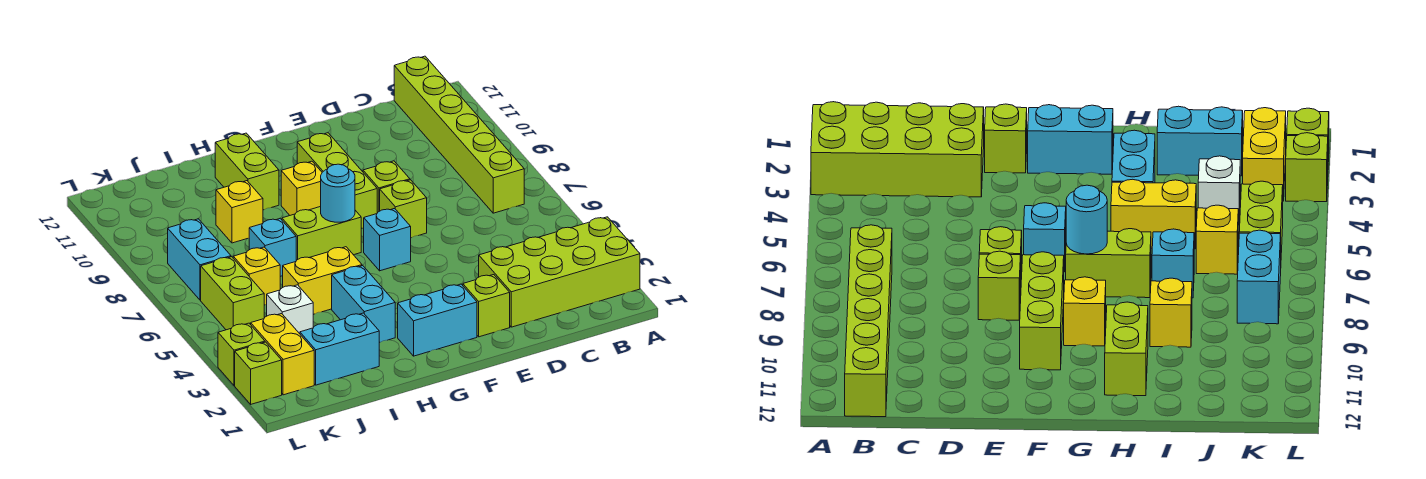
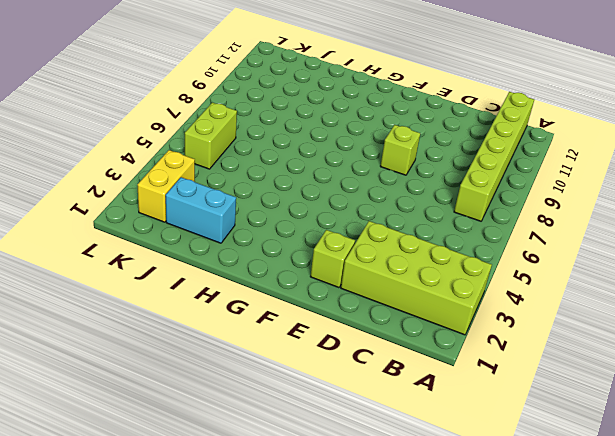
none -> lime 1x1 brick [380,180,427,238]
none -> cyan 1x2 brick [398,284,477,356]
none -> cyan 1x1 brick [364,208,411,271]

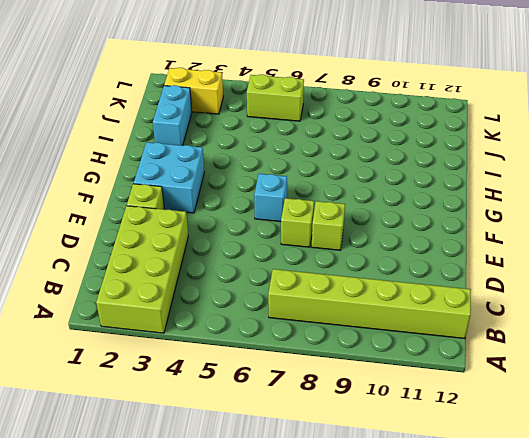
cyan 2x2 brick [134,142,204,213] -> cyan 1x2 brick [398,284,477,356]
none -> lime 1x3 brick [297,133,377,229]
none -> lime 1x2 brick [282,207,361,260]
none -> yellow 1x1 brick [281,161,322,215]

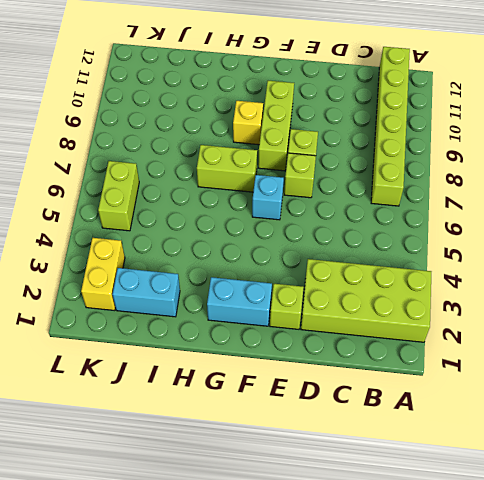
none -> cyan 1x2 brick [332,266,395,343]
none -> yellow 1x2 brick [283,247,362,314]
none -> lime 1x2 brick [215,133,279,210]

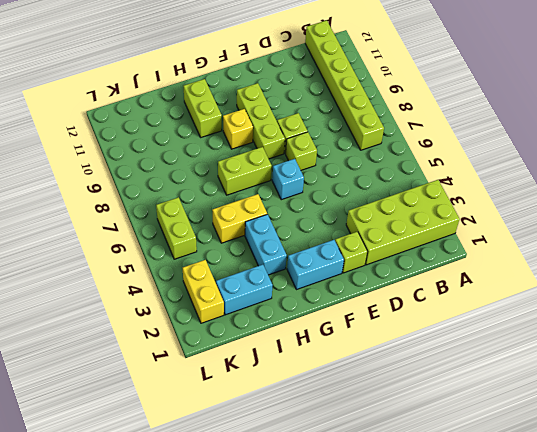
none -> cyan 1x1 brick [249,219,296,276]
none -> yellow 1x1 brick [216,181,263,243]
none -> white 1x1 brick [267,285,314,334]

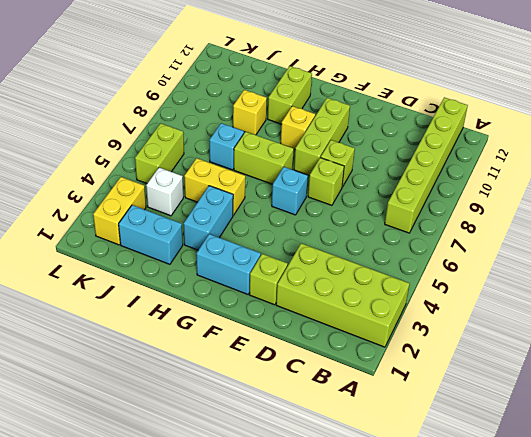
none -> yellow 1x1 brick [233,247,281,305]
none -> cyan 1x2 brick [168,219,231,300]
none -> lime 1x1 brick [235,342,282,404]

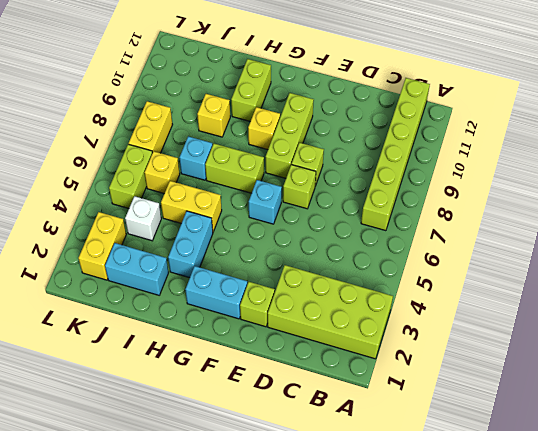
yellow 1x2 brick [129,101,173,153] -> cyan 1x2 brick [168,219,231,300]
none -> lime 1x1 brick [235,342,282,404]
none -> lime 1x1 brick [218,323,265,386]
none -> cyan 1x1 round brick [321,164,355,222]

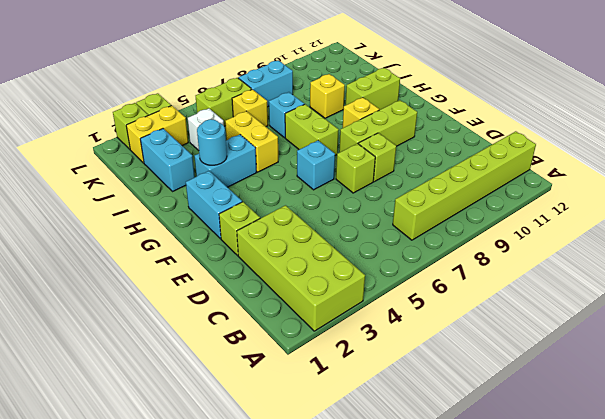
cyan 1x1 round brick [197,119,227,165] -> cyan 1x1 round brick moved to [321,164,355,222]

